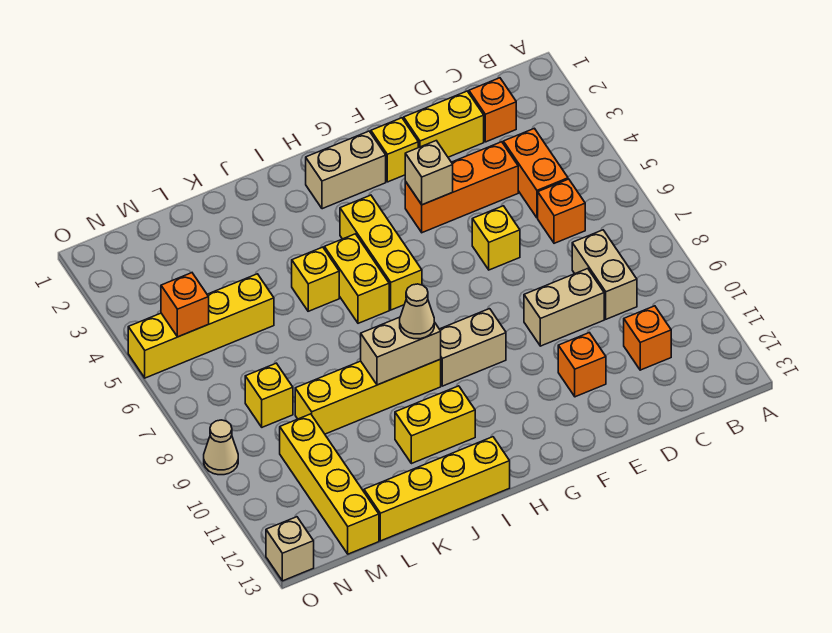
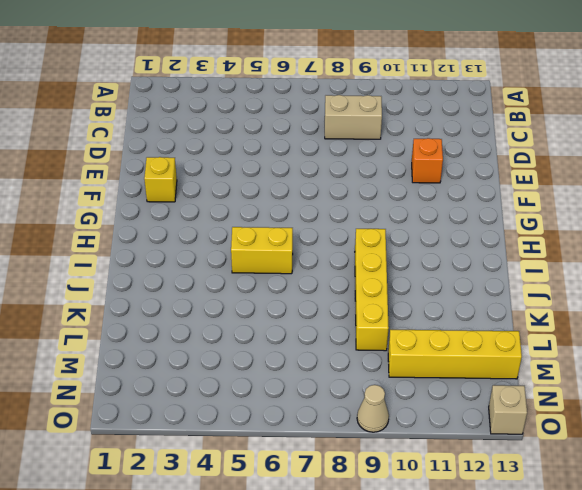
none -> orange 1x1 brick [469,78,516,142]
none -> orange 1x2 brick [503,128,568,218]
none -> orange 1x1 brick [538,179,585,243]

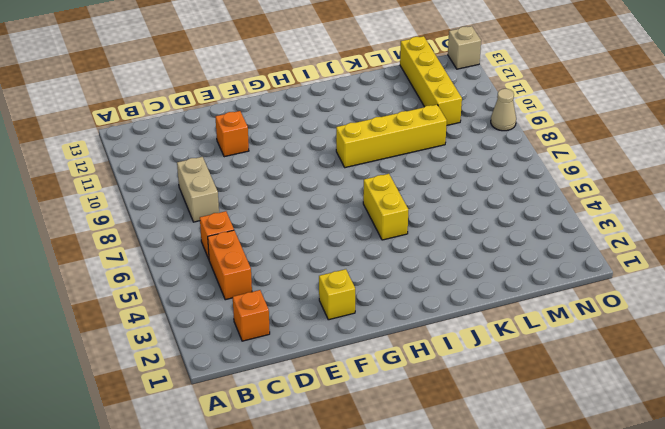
none -> orange 1x1 brick [624,306,671,370]
none -> yellow 1x2 brick [404,91,484,157]
none -> orange 1x3 brick [405,142,518,233]

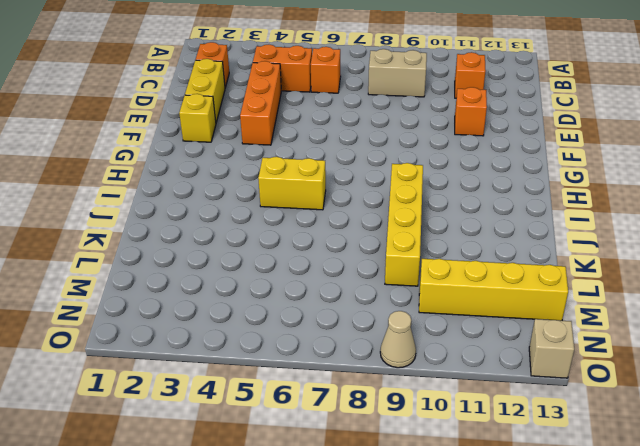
none -> tan 1x2 brick [524,269,604,346]
none -> yellow 1x1 brick [472,206,520,270]
none -> tan 1x2 brick [306,131,386,209]

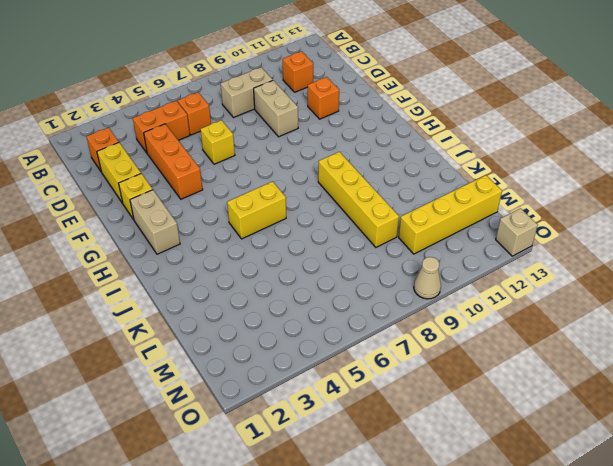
none -> tan 1x2 brick [440,309,506,386]
none -> yellow 1x3 brick [340,195,422,310]
none -> yellow 1x2 brick [395,386,475,464]

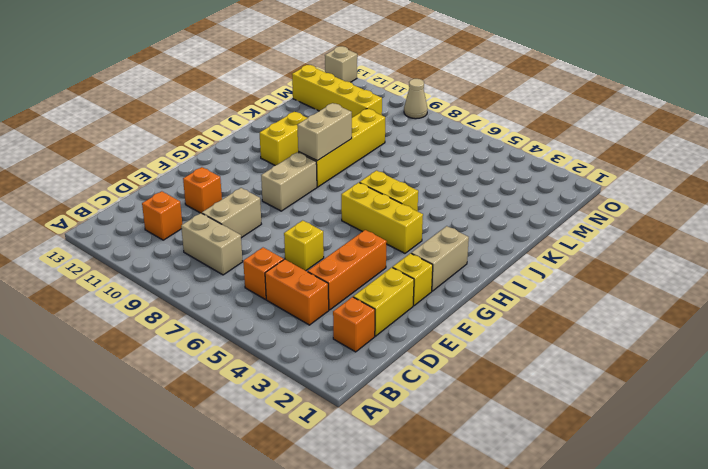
none -> yellow 1x4 brick [364,437,510,541]
none -> yellow 1x1 brick [292,247,339,311]
none -> yellow 1x4 brick [128,274,274,378]

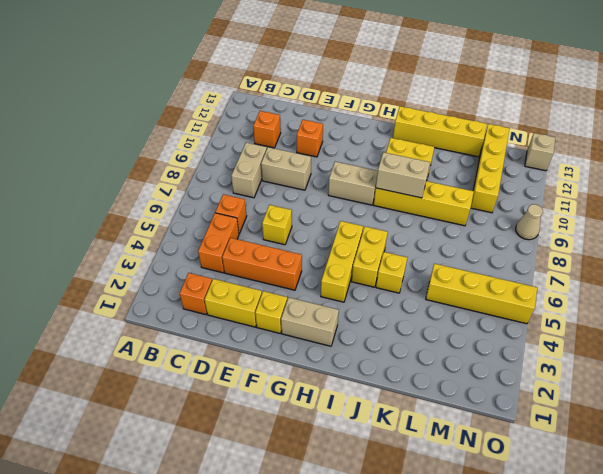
none -> yellow 1x1 brick [245,363,293,427]
none -> tan 1x1 brick [405,141,453,205]
none -> orange 1x1 brick [161,273,209,337]

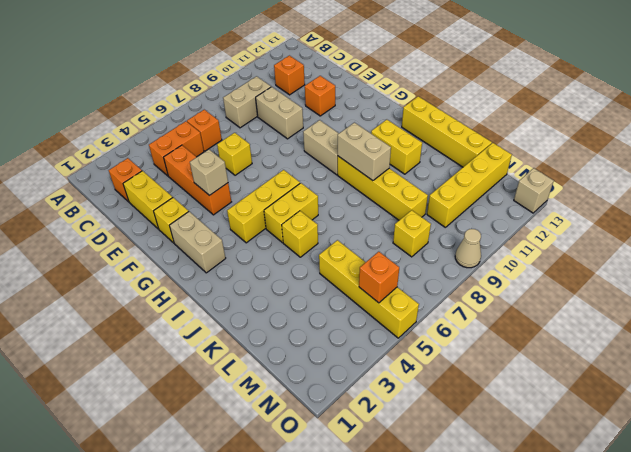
none -> tan 1x1 cone [400,284,434,339]

